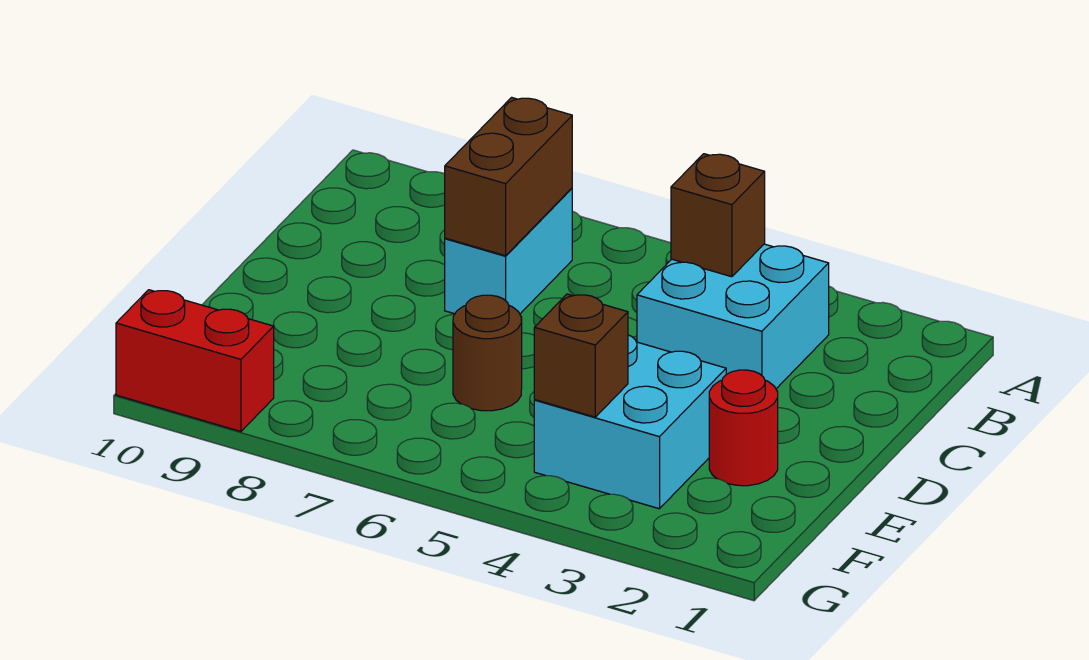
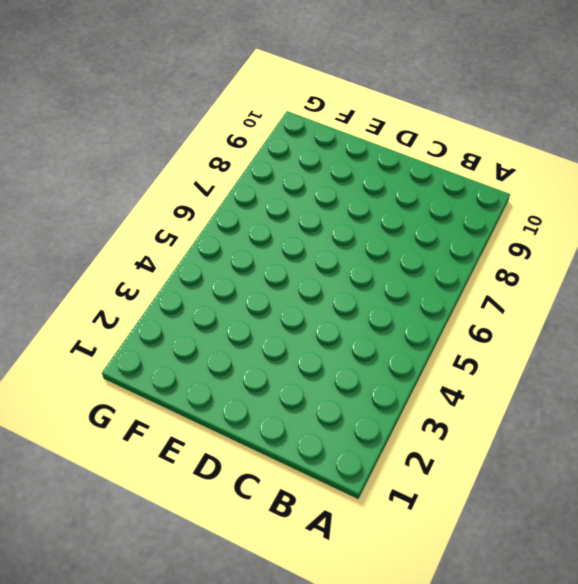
none -> cyan 2x2 brick [637,244,829,389]
none -> cyan 1x2 brick [445,188,572,314]

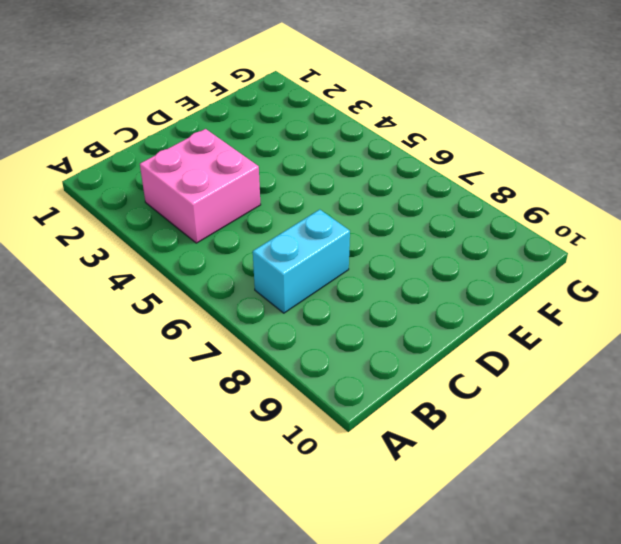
pink 2x2 brick [140,129,261,243] -> cyan 2x2 brick [637,244,829,389]
none -> red 1x1 round brick [709,370,778,486]
none -> cyan 2x2 brick [534,335,726,509]

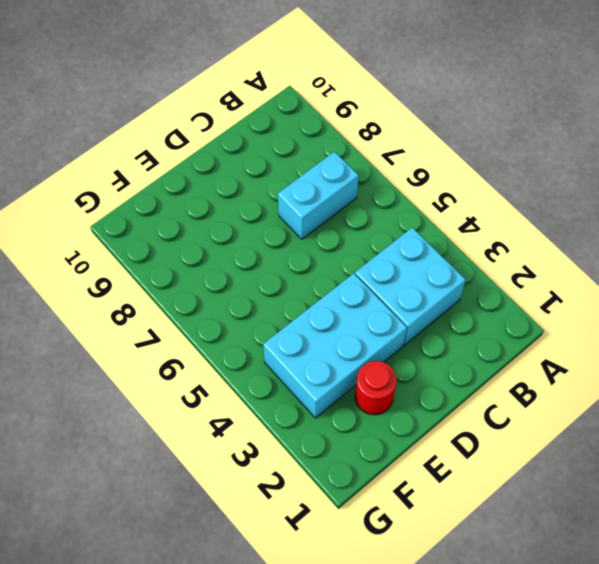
cyan 2x3 brick [263,273,407,418] -> cyan 2x2 brick [534,335,726,509]
none -> brown 1x1 round brick [453,295,522,411]
none -> red 1x2 brick [116,290,274,431]

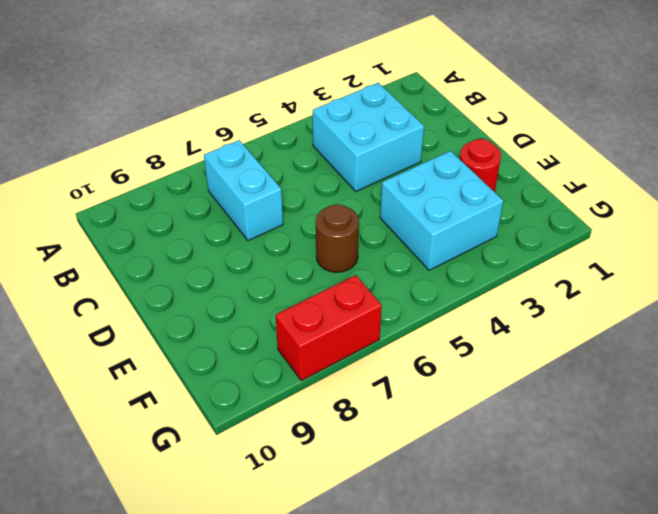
red 1x2 brick [276,275,382,381] -> red 1x2 brick moved to [116,290,274,431]
none -> brown 1x1 brick [671,154,765,277]
none -> brown 1x2 brick [445,97,572,256]

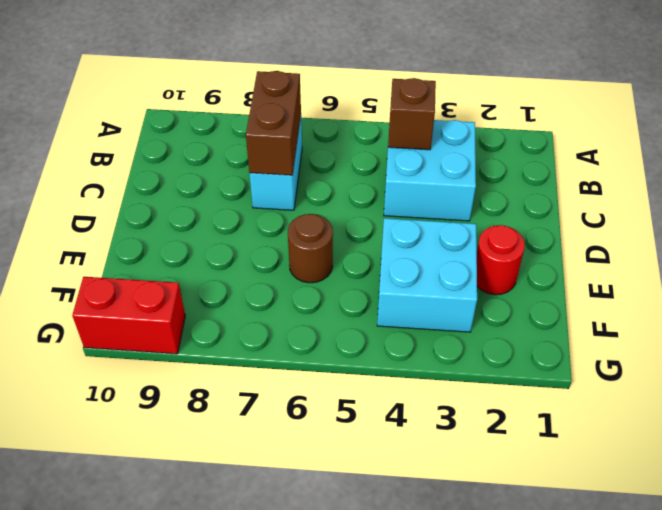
none -> brown 1x1 brick [534,294,628,417]

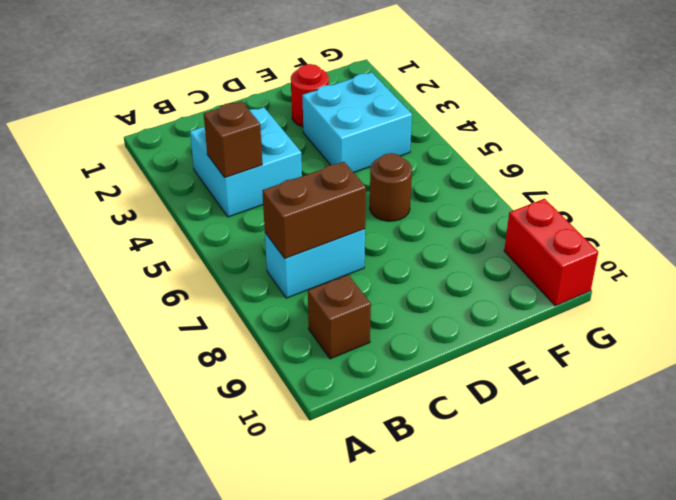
brown 1x1 brick [308,275,371,359] -> brown 1x1 brick moved to [534,294,628,417]

